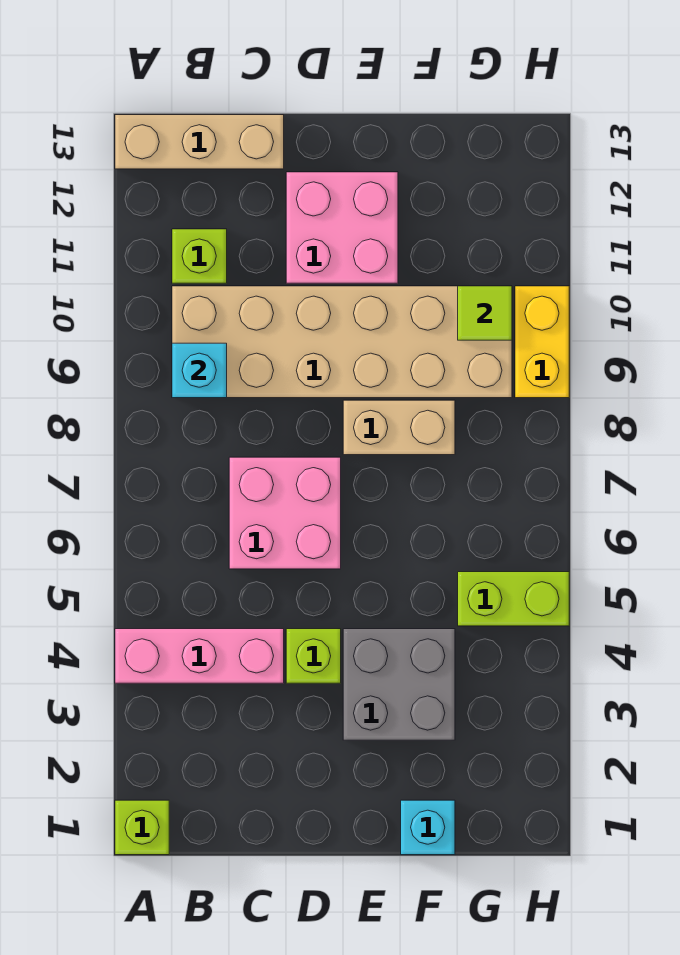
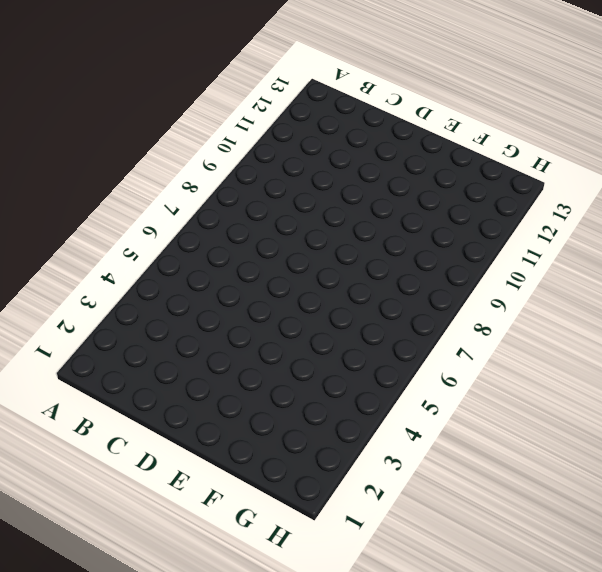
none -> lime 1x1 brick [115,800,169,855]
none -> pink 1x3 brick [115,629,284,683]
none -> tan 1x3 brick [115,115,284,169]

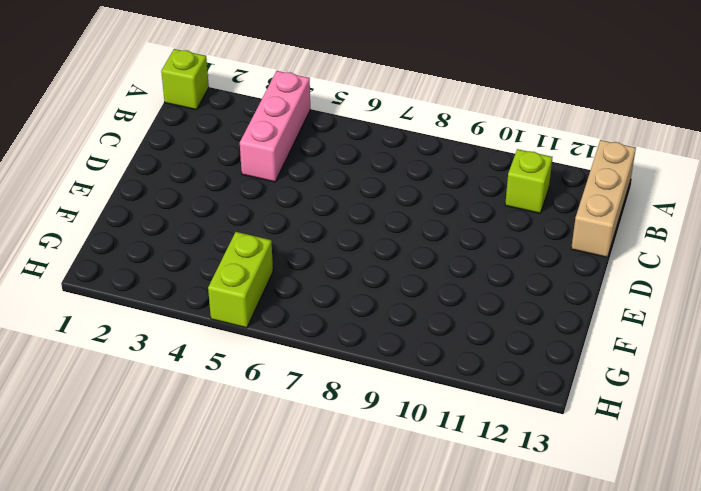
none -> tan 2x6 brick [172,286,512,398]
none -> pink 2x2 brick [229,457,341,569]
none -> lime 1x1 brick [286,629,341,683]

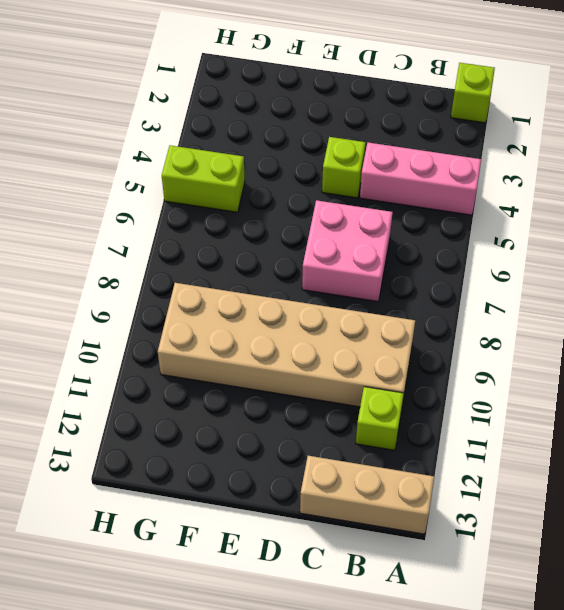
none -> pink 2x2 brick [286,172,398,283]
none -> grey 2x2 brick [343,629,455,740]
none -> tan 1x2 brick [343,400,455,455]

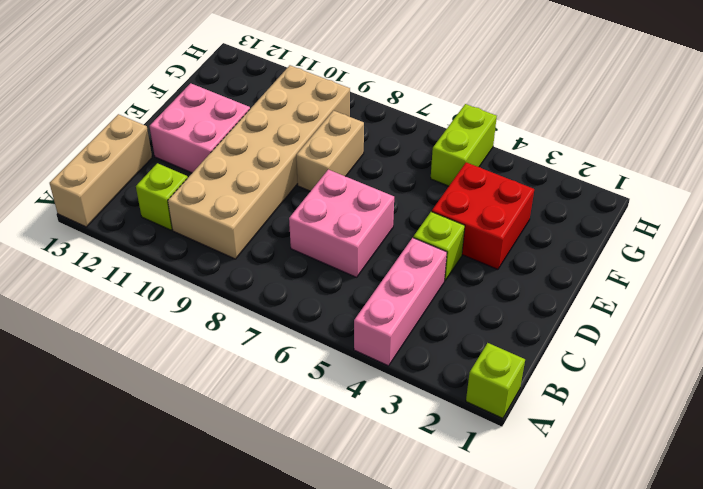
red 2x2 brick [432,162,534,269] -> grey 2x2 brick [343,629,455,740]
none -> cyan 1x1 brick [401,800,455,855]
none -> yellow 1x2 brick [515,286,569,398]
none -> cyan 1x1 brick [172,343,227,398]

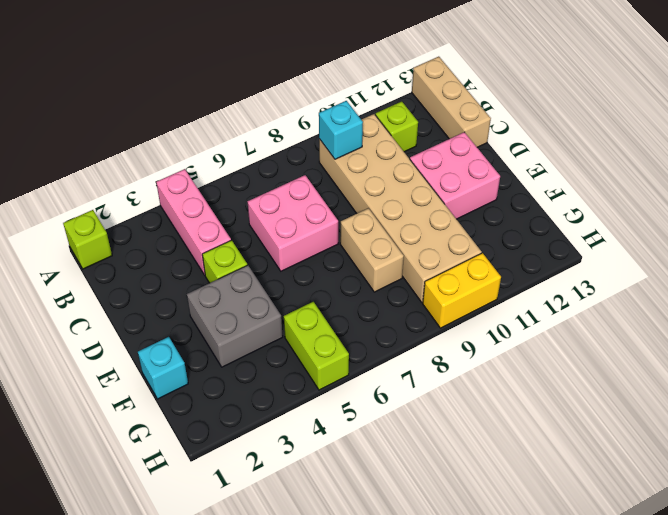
none -> lime 1x1 tile [458,286,512,340]

